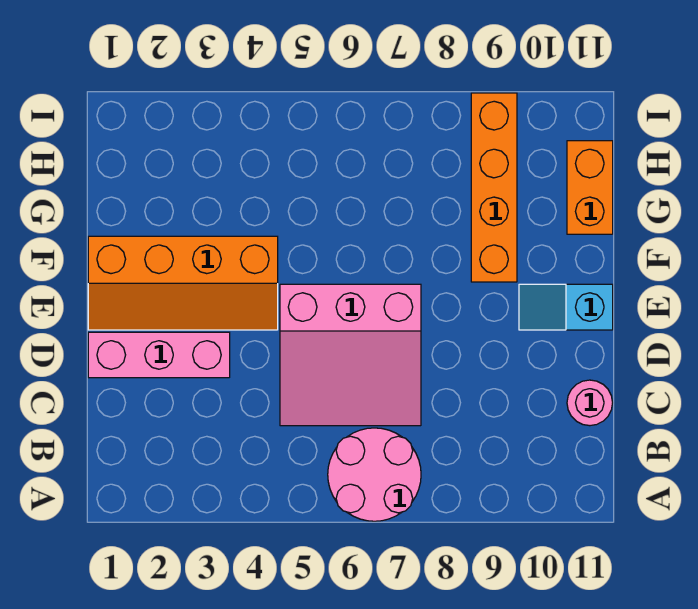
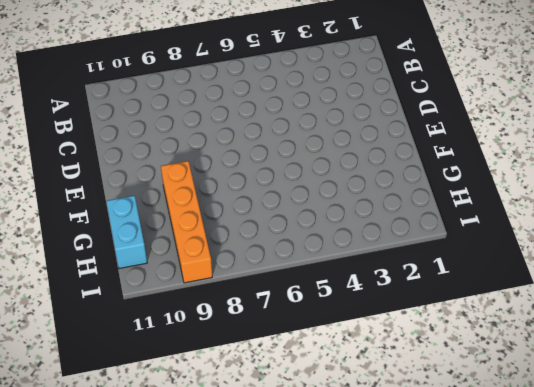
cyan 1x2 brick [106,196,147,269] -> orange 1x2 brick [567,141,613,234]
none -> pink 2x2 round brick [328,428,421,521]
none -> pink 3x3 slope [280,284,421,426]

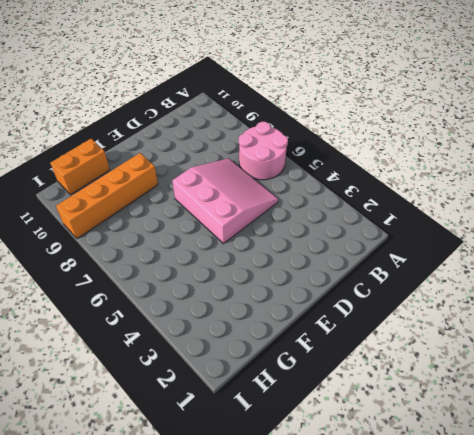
none -> pink 1x1 round brick [567,380,613,426]
none -> pink 1x3 brick [88,332,230,378]

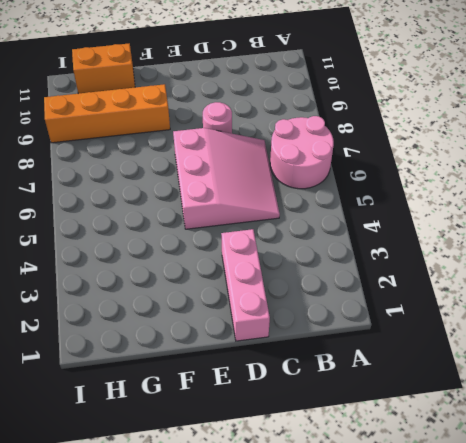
pink 1x1 round brick [203,102,232,133] -> pink 1x1 round brick moved to [567,380,613,426]
none -> orange 2x4 slope [88,236,278,330]
none -> cyan 1x2 slope [519,284,613,330]

